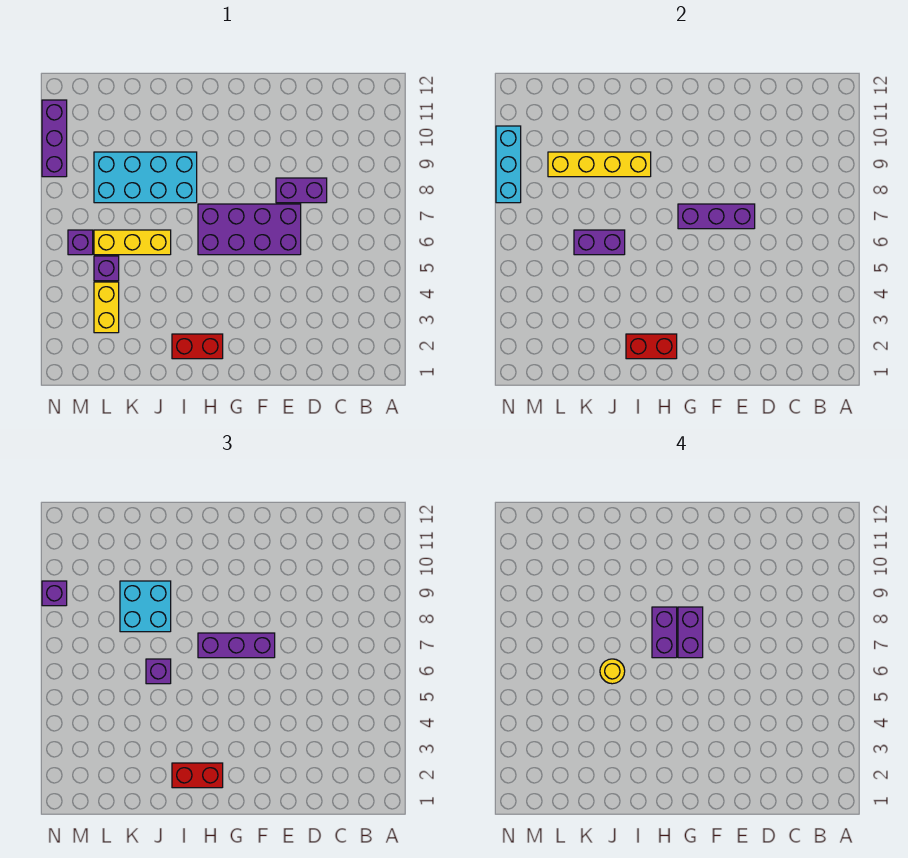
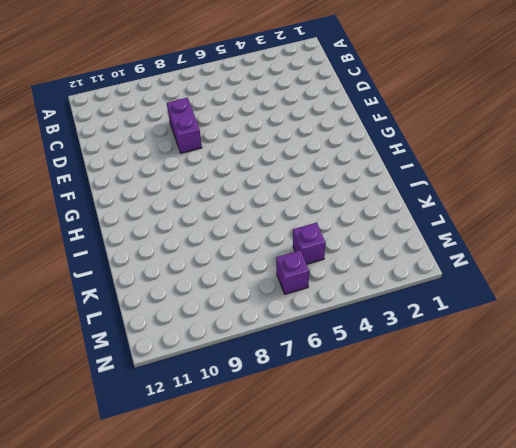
none -> purple 2x4 brick [198,204,301,255]
none -> red 1x2 brick [172,334,223,359]
none -> cyan 2x4 brick [94,152,197,203]

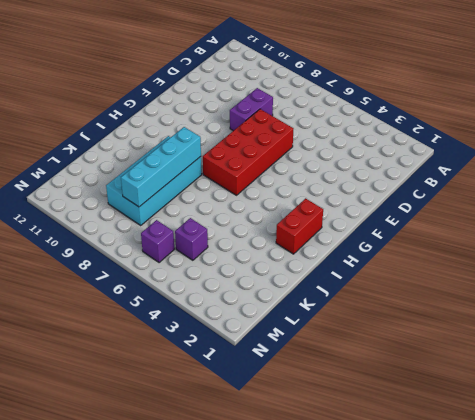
red 2x4 brick [203,109,294,195] -> purple 2x4 brick [198,204,301,255]
cyan 1x4 brick [121,127,201,207] -> none
none -> yellow 1x3 brick [94,230,171,255]
none -> yellow 1x2 brick [94,282,119,333]
none -> purple 1x3 brick [42,100,67,177]

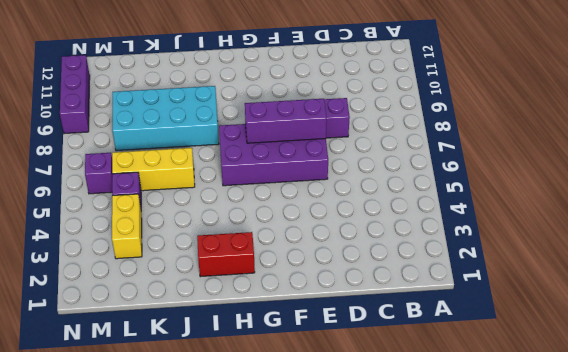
none -> red 1x2 brick [626,334,677,359]
none -> yellow 1x4 brick [548,152,651,177]
none -> purple 1x2 brick [574,230,625,255]

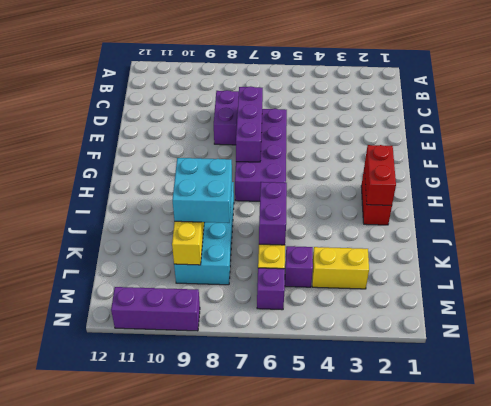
none -> cyan 1x3 brick [496,126,521,203]
none -> purple 1x3 brick [198,633,275,658]
none -> red 1x2 brick [172,763,223,788]

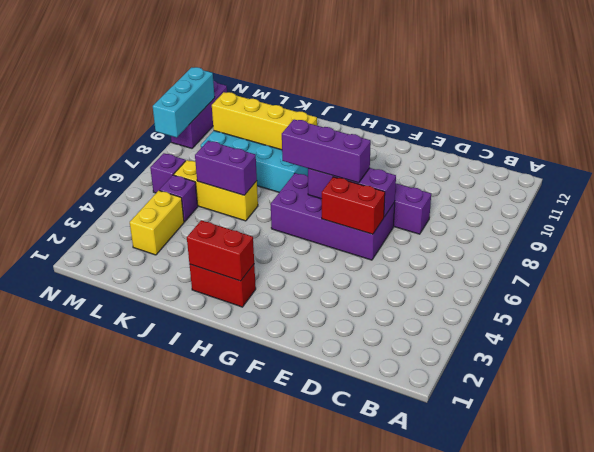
red 1x2 brick [322,177,385,234] -> red 1x2 brick moved to [172,763,223,788]
none -> purple 1x1 brick [146,659,171,684]
none -> cyan 2x2 brick [120,581,171,632]
none -> purple 1x1 brick [42,581,67,606]

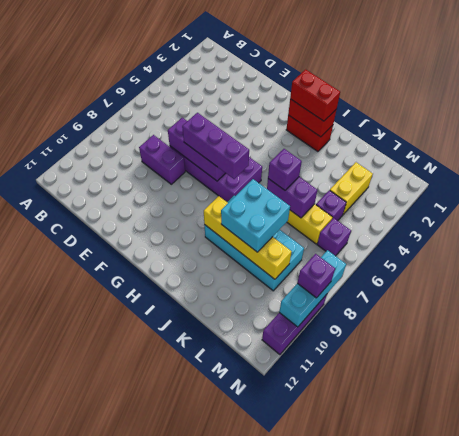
none -> purple 1x2 brick [678,607,703,658]
none -> purple 1x2 brick [652,607,677,658]
none -> yellow 1x1 round brick [600,659,625,684]

